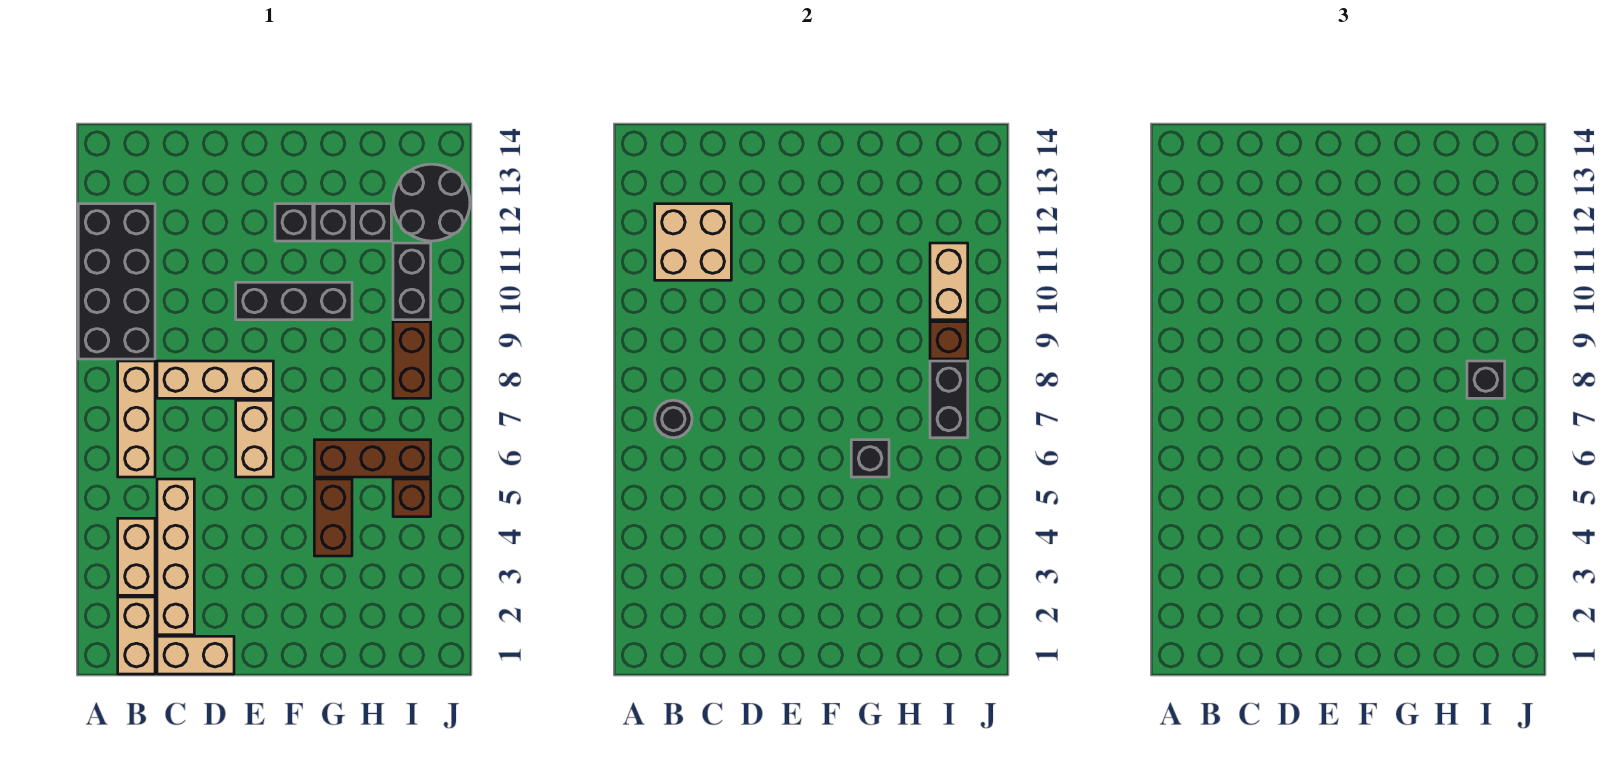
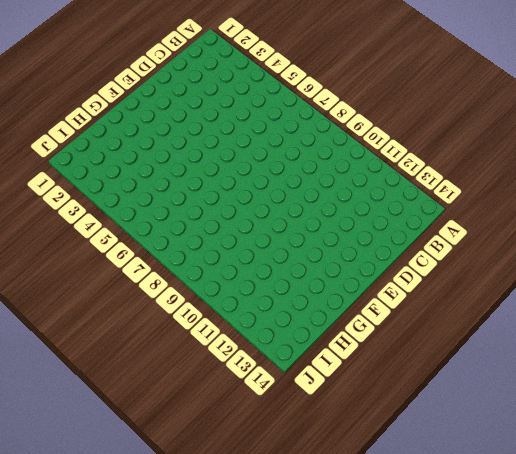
none -> black 2x4 brick [78,204,155,359]
none -> tan 1x2 brick [118,597,155,674]
none -> tan 1x2 brick [118,518,155,595]

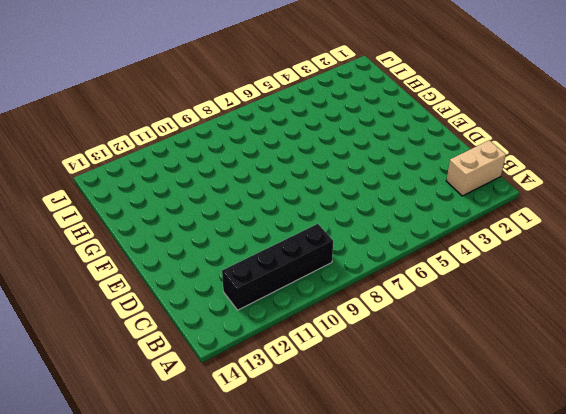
black 1x4 brick [222,224,333,310] -> black 2x4 brick [78,204,155,359]
none -> tan 1x2 brick [118,518,155,595]
none -> tan 1x3 brick [118,361,155,477]
none -> tan 1x2 brick [157,636,234,674]

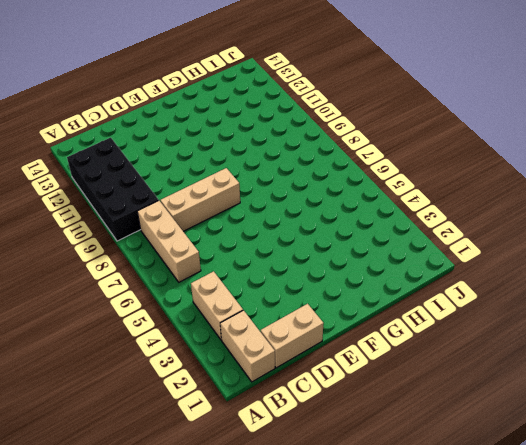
none -> tan 1x4 brick [157,479,194,635]
none -> tan 1x2 brick [236,400,273,477]
none -> black 1x3 brick [236,282,352,320]

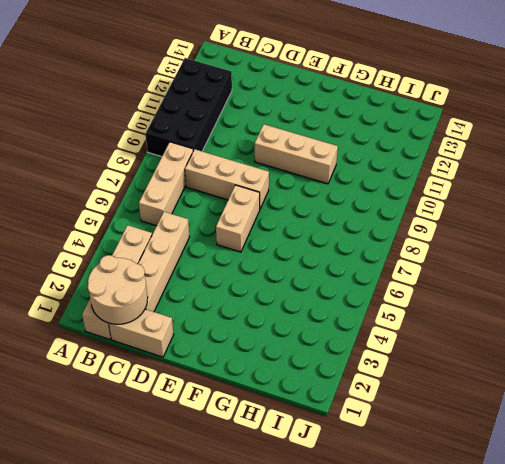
tan 2x2 round brick [88,255,148,324] -> none
tan 1x3 brick [255,124,338,184] -> black 1x3 brick [236,282,352,320]
none -> black 1x1 brick [275,204,313,241]
none -> brown 1x2 brick [314,479,352,556]
none -> brown 1x3 brick [314,440,431,477]

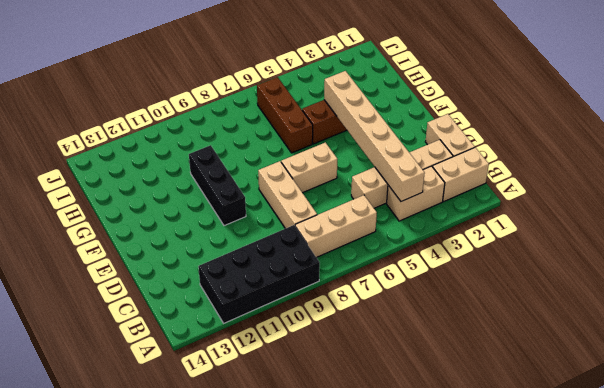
tan 1x6 brick [324,71,425,201] -> none
none -> black 1x1 brick [275,204,313,241]
none -> black 1x1 brick [314,204,352,241]
none -> black 1x1 brick [354,204,391,241]

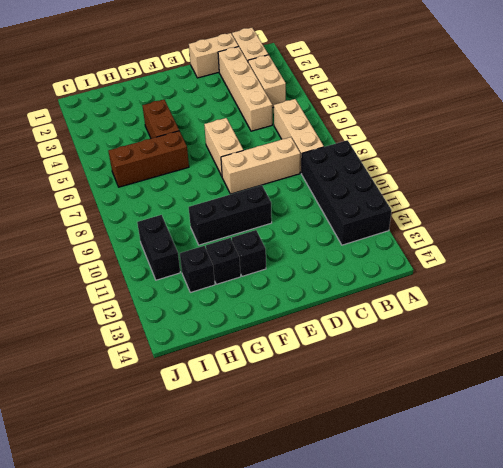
none -> brown 1x1 brick [393,479,431,517]
none -> brown 1x2 brick [393,322,431,398]
none -> black 2x2 round brick [393,164,470,241]

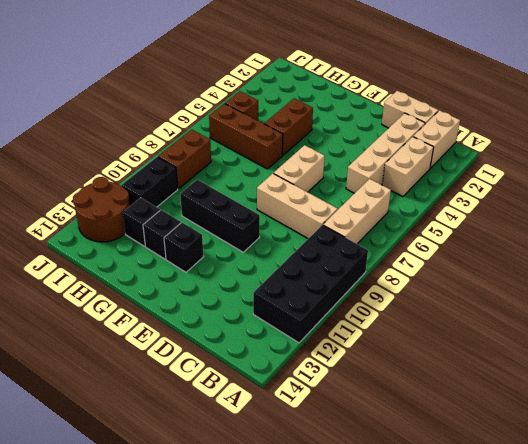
brown 2x2 round brick [73,177,129,242] -> black 2x2 round brick [393,164,470,241]
none -> black 1x1 round brick [655,400,692,438]
none -> tan 2x2 brick [655,204,731,280]
none -> black 1x1 brick [851,440,889,477]

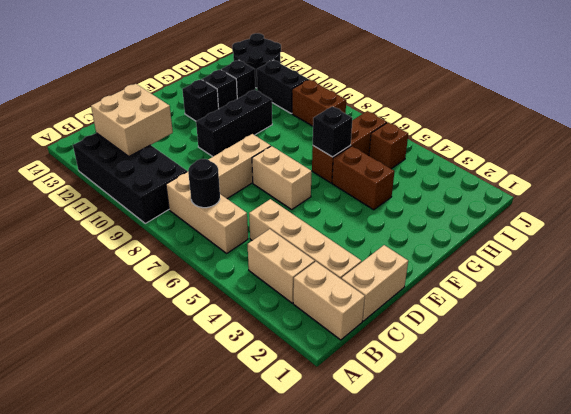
none -> black 1x2 brick [930,361,968,438]
none -> brown 1x1 brick [930,322,968,359]
none -> tan 1x2 brick [930,243,968,320]

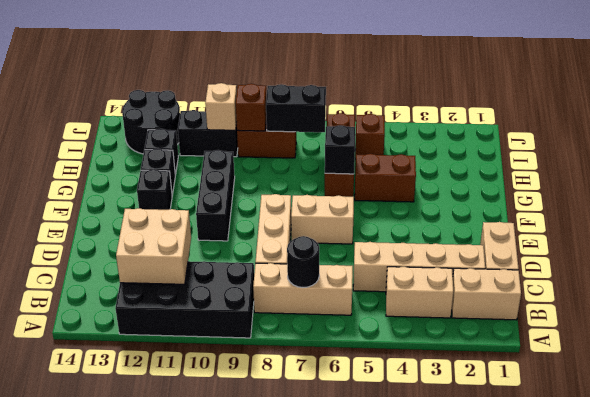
tan 1x1 brick [205,83,237,130] -> tan 1x2 brick [930,243,968,320]
none -> black 1x1 brick [1467,361,1505,398]

